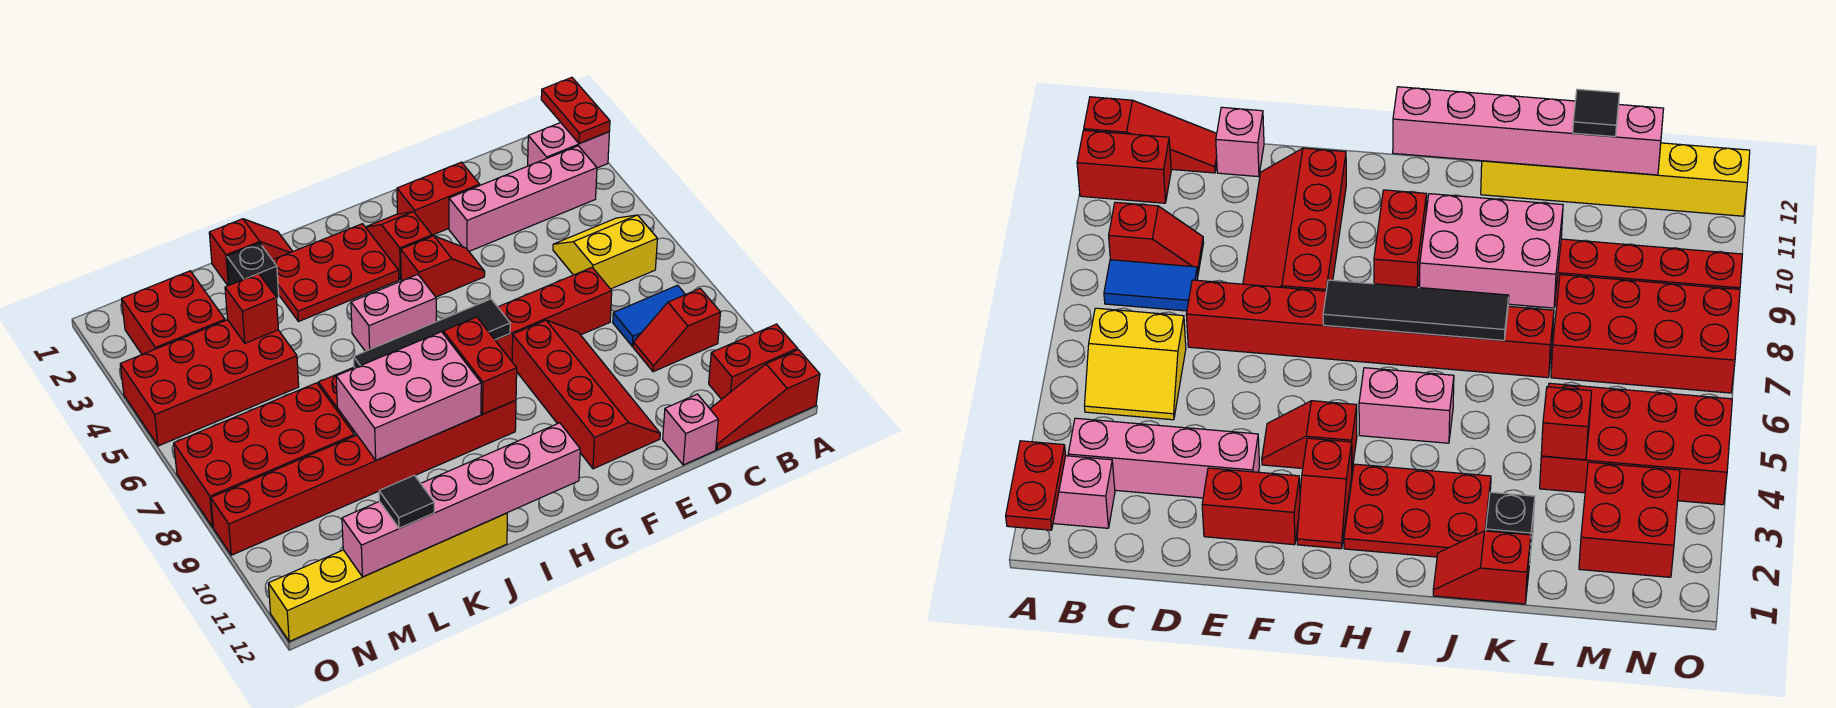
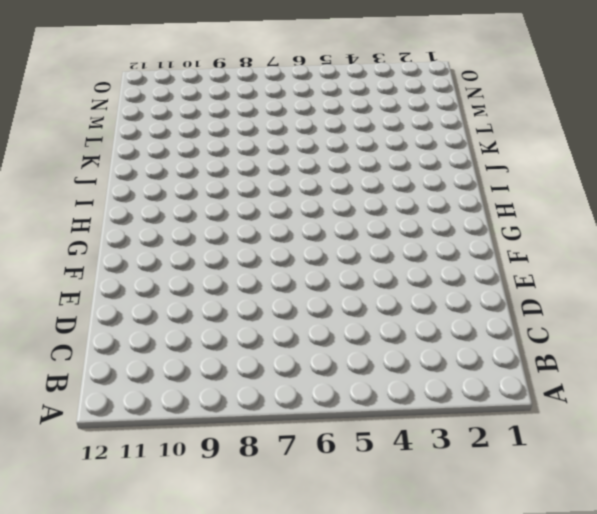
none -> pink 1x2 brick [528,123,609,168]
none -> red 1x2 brick [709,324,797,399]
none -> red 1x3 slope [710,350,820,450]

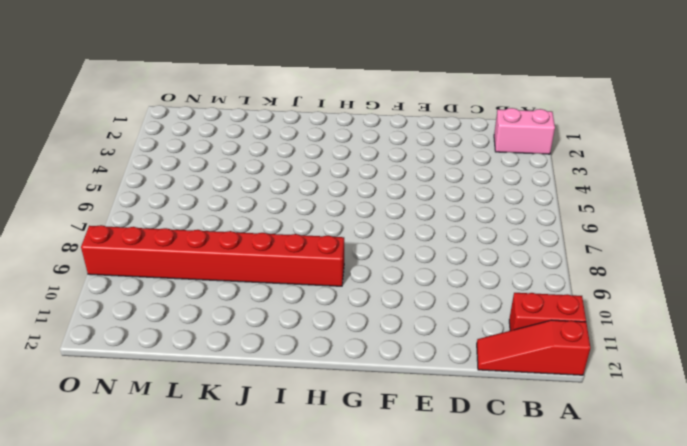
none -> pink 1x4 brick [449,146,597,251]
none -> yellow 2x2 slope [553,215,657,289]
none -> blue 1x2 tile [613,285,685,346]

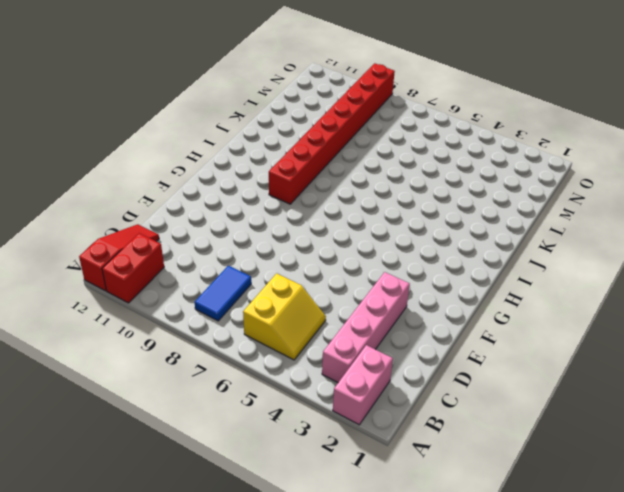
none -> red 1x2 slope [633,289,721,372]
none -> red 1x8 brick [318,267,612,432]
none -> pink 1x1 brick [663,394,718,465]

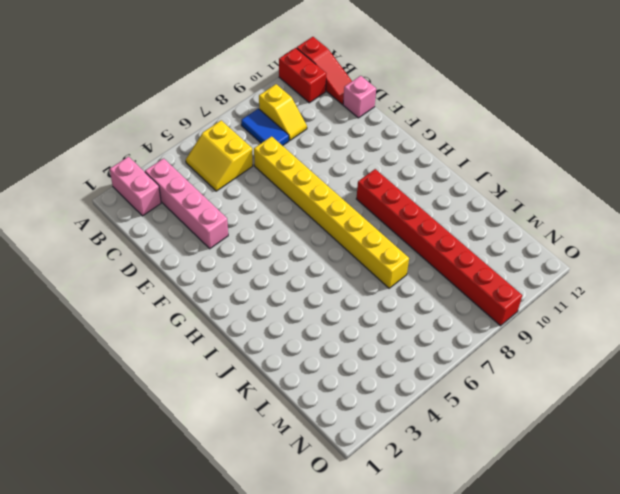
yellow 1x2 slope [259,84,307,140] -> red 1x2 slope [633,289,721,372]
yellow 1x8 brick [254,136,409,288] -> red 1x8 brick [318,267,612,432]
none -> red 1x2 brick [397,162,480,235]
none -> red 2x4 slope [512,320,660,469]
none -> red 1x2 slope [401,236,485,297]

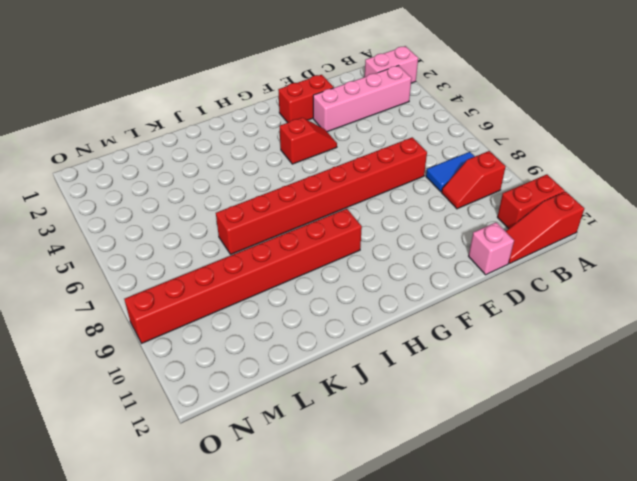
none -> yellow 2x2 slope [553,215,657,289]
none -> red 2x4 slope [512,320,660,469]
none -> red 1x2 slope [366,212,432,280]

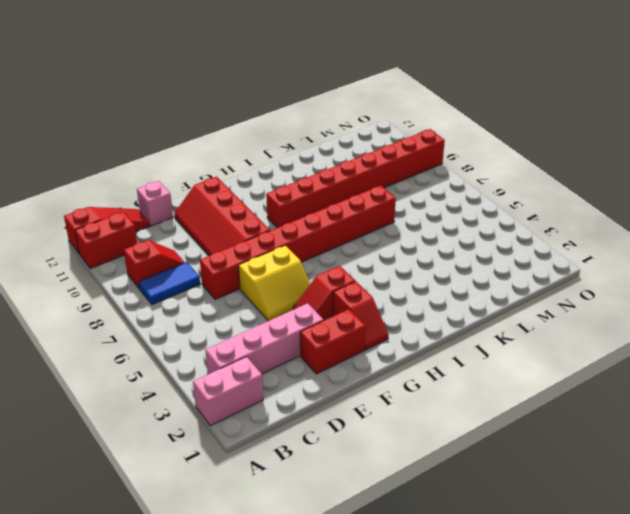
yellow 2x2 slope [239,245,310,321] -> yellow 2x2 slope moved to [553,215,657,289]
none -> red 2x3 plate [273,224,399,322]
none -> pink 1x2 brick [351,274,437,351]
none -> red 1x2 slope [209,219,293,286]

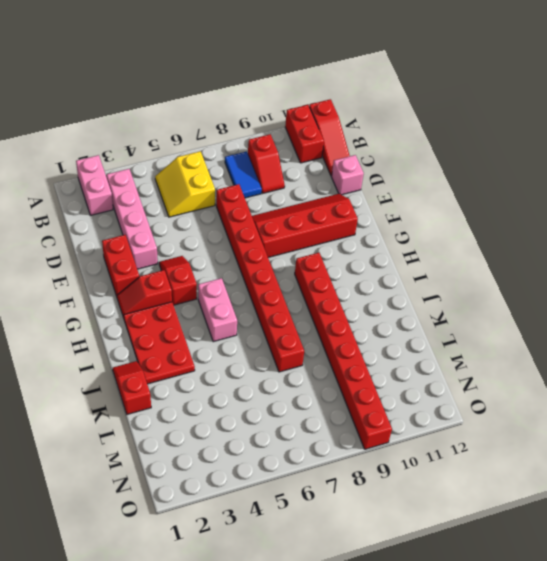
none -> yellow 1x6 brick [268,513,507,641]
none -> black 1x1 brick [227,243,279,298]
none -> red 2x4 brick [120,320,299,446]

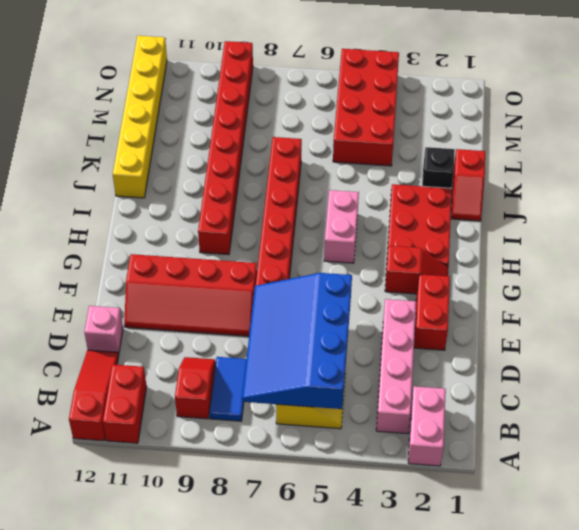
blue 3x4 slope [242,273,352,409] -> none
none -> red 1x2 slope [401,236,485,297]
none -> red 2x4 brick [174,383,354,527]
none -> red 2x2 brick [122,271,225,354]

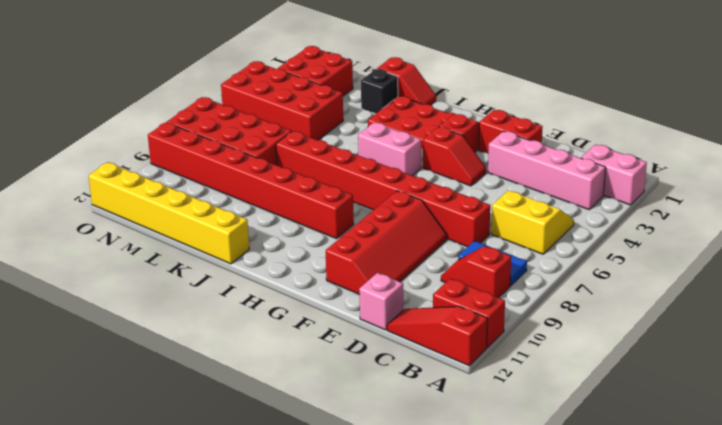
none -> red 1x2 plate [541,77,610,144]
none -> black 1x4 tile [354,299,510,368]
none -> red 1x2 brick [443,317,517,414]

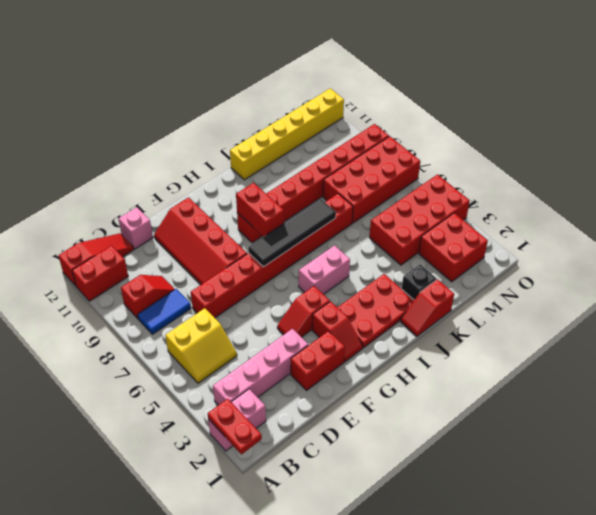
none -> pink 1x6 brick [342,423,580,577]
none -> pink 2x3 brick [336,332,481,460]
none -> red 1x1 brick [225,273,278,343]

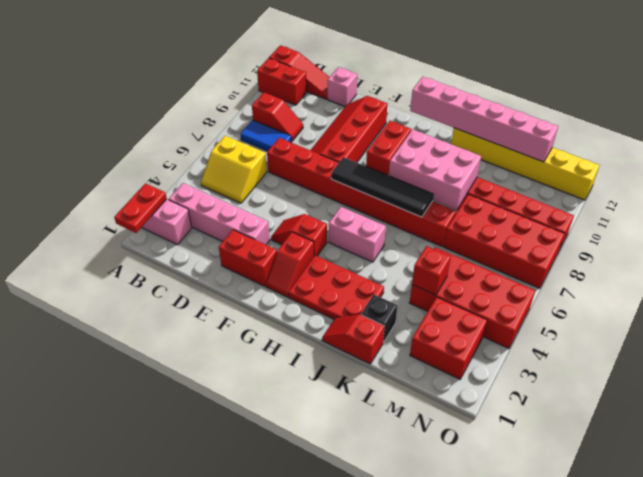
none -> black 1x1 tile [379,475,434,528]

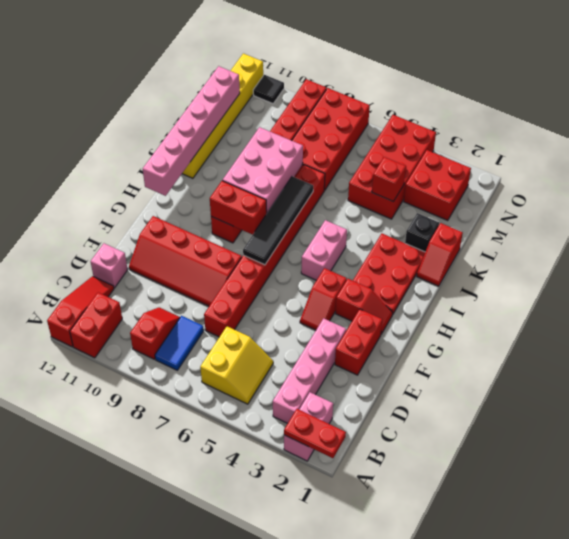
black 1x1 tile [253,75,284,104] -> black 1x1 tile moved to [379,475,434,528]

